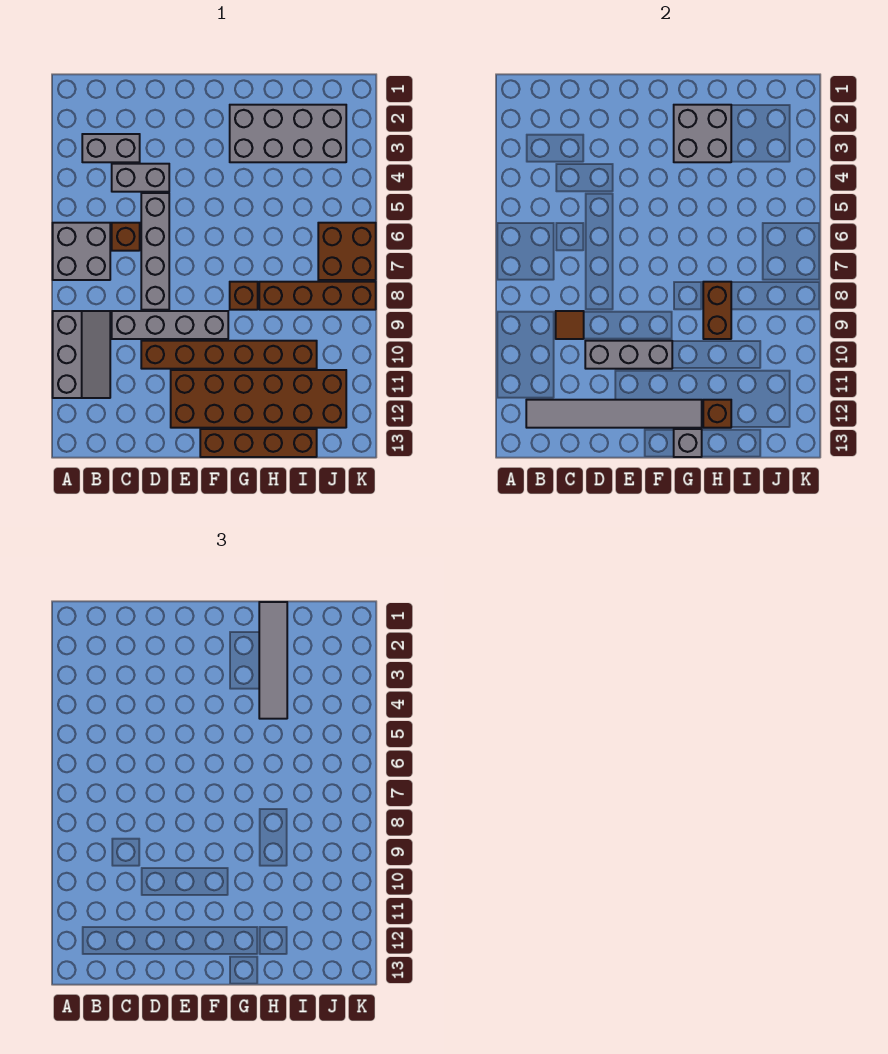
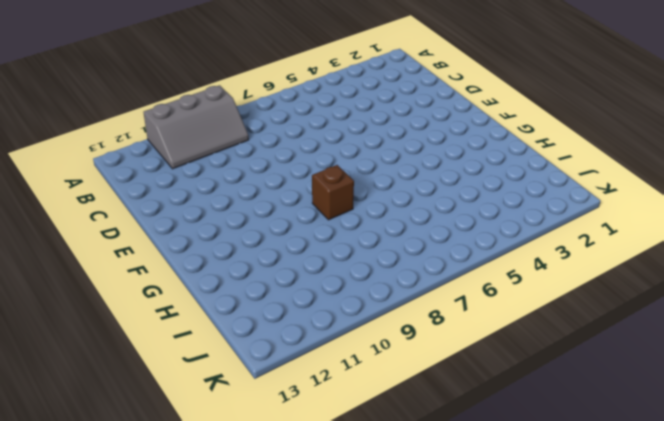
none -> grey 2x2 brick [53,223,110,280]
none -> grey 1x2 brick [82,134,140,162]
none -> grey 1x2 brick [112,164,169,192]

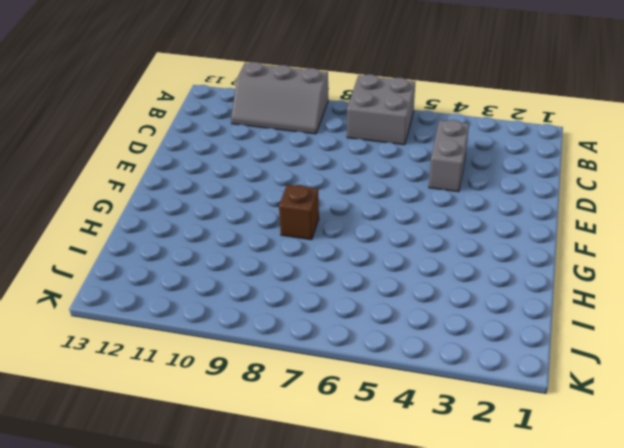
none -> grey 1x2 brick [82,134,140,162]
none -> brown 1x1 brick [112,223,140,251]
none -> grey 1x4 brick [112,311,228,339]

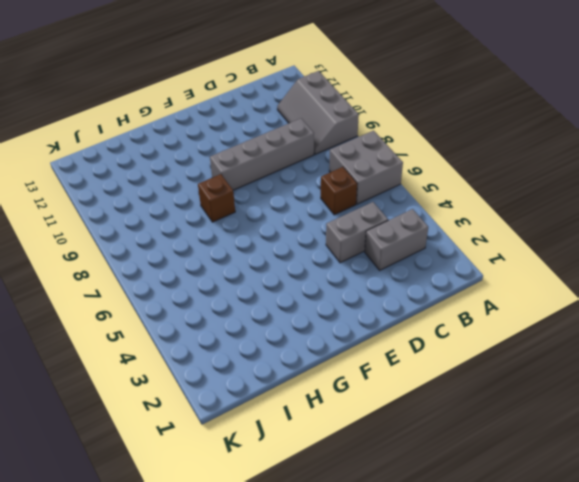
none -> grey 1x4 brick [141,193,169,310]
none -> brown 1x6 brick [141,341,317,369]
none -> brown 2x6 brick [171,370,346,428]

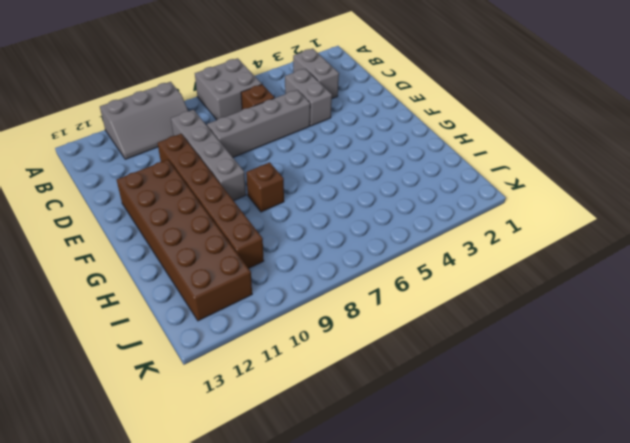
none -> brown 1x4 brick [200,429,317,457]
none -> grey 2x4 brick [230,105,346,162]
none -> brown 1x4 brick [259,282,376,310]

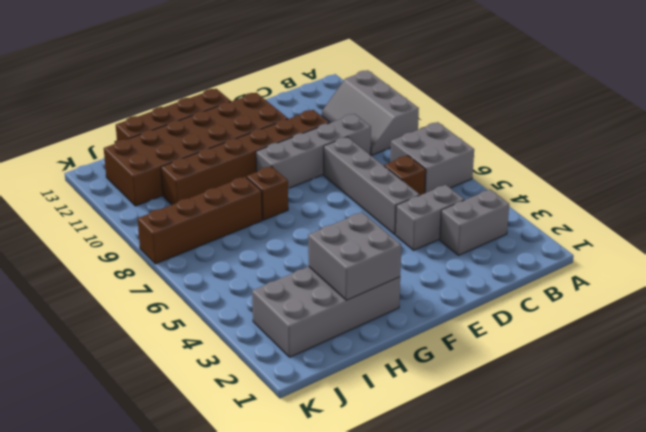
none -> brown 2x2 brick [318,223,376,280]
none -> grey 1x6 tile [526,400,702,428]
none -> brown 1x1 tile [556,311,584,339]

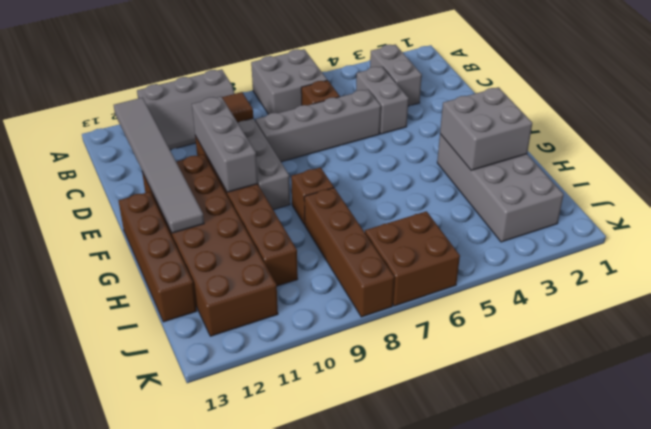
none -> grey 1x1 brick [674,429,702,457]
none -> brown 1x2 brick [703,282,731,339]
none -> brown 1x1 brick [703,400,731,428]

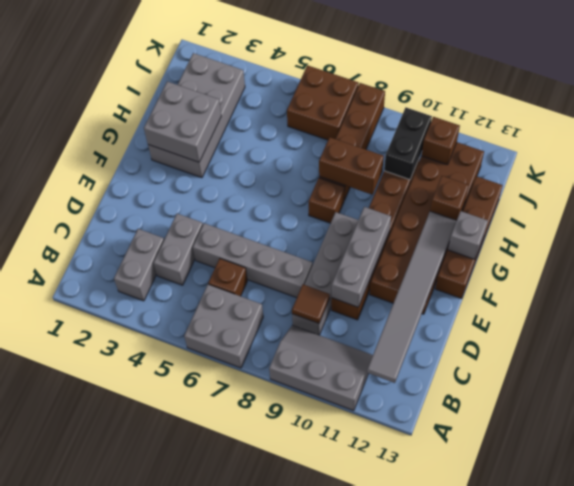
black 1x2 brick [384,108,432,180] -> none
brown 1x1 brick [422,117,460,165] -> none
none -> grey 1x4 tile [259,602,287,719]

